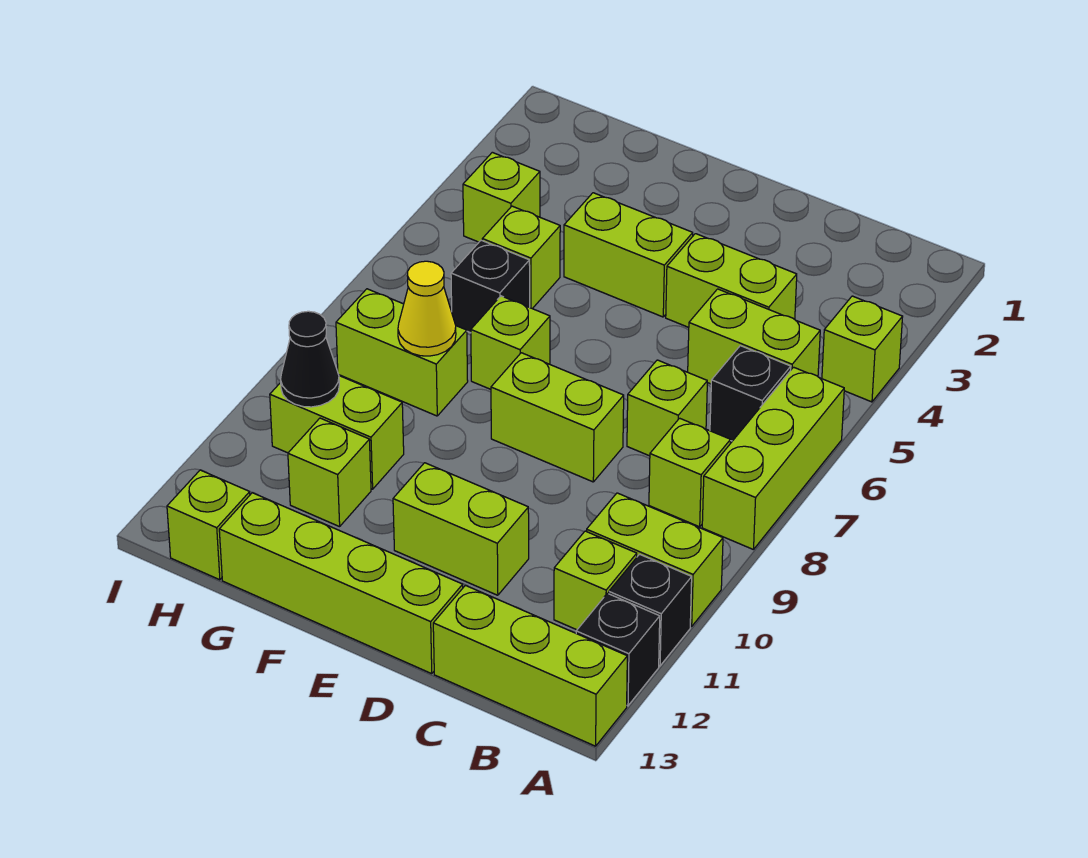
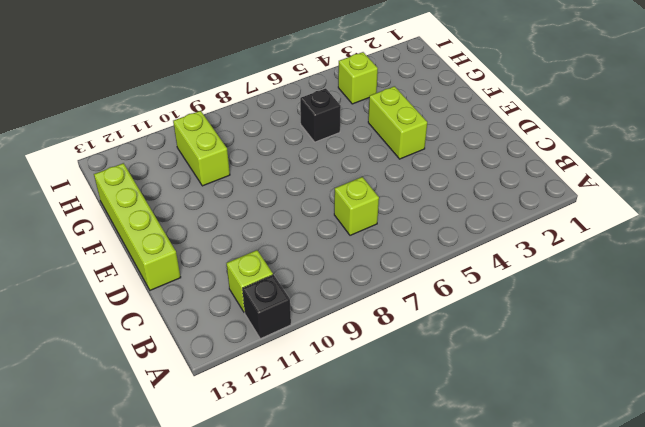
none -> lime 1x1 brick [822,296,903,402]
none -> lime 1x3 brick [702,367,844,550]
none -> lime 1x2 brick [587,493,723,626]

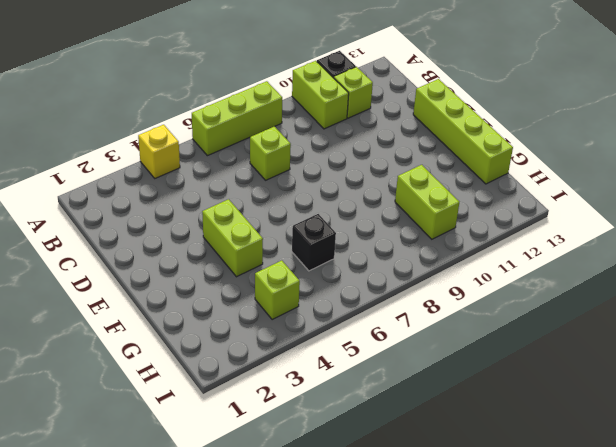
yellow 1x1 brick [138,125,180,178] -> lime 1x1 brick [822,296,903,402]
none -> black 1x1 brick [576,593,660,706]
none -> lime 1x3 brick [433,585,627,746]
none -> lime 1x2 brick [688,289,820,384]

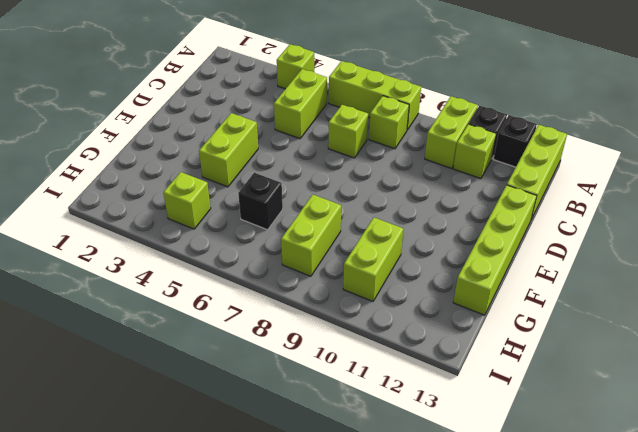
none -> black 1x1 brick [710,346,791,441]
none -> lime 1x2 brick [666,234,797,327]
none -> lime 1x2 brick [491,353,624,482]

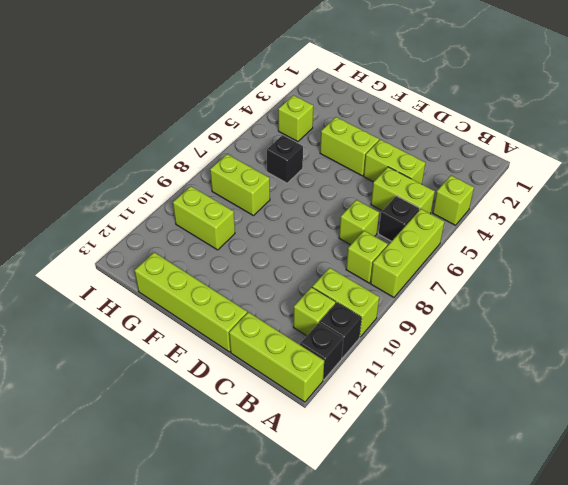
none -> lime 1x2 brick [491,353,624,482]
none -> lime 1x2 brick [393,463,529,595]
none -> lime 1x1 brick [471,296,550,389]

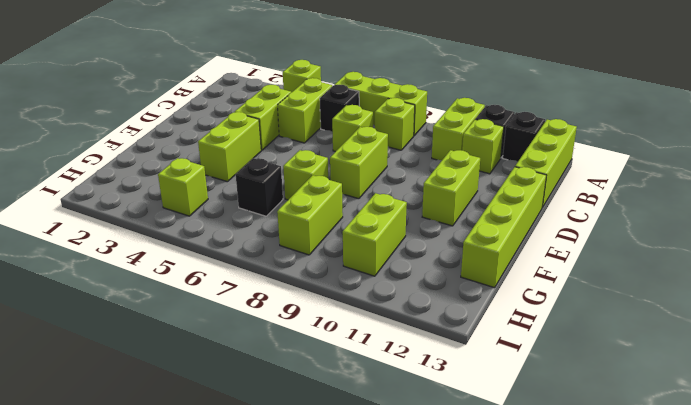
none -> lime 1x1 brick [482,206,560,309]
none -> lime 1x1 brick [288,418,371,527]
none -> lime 1x1 brick [167,470,250,580]

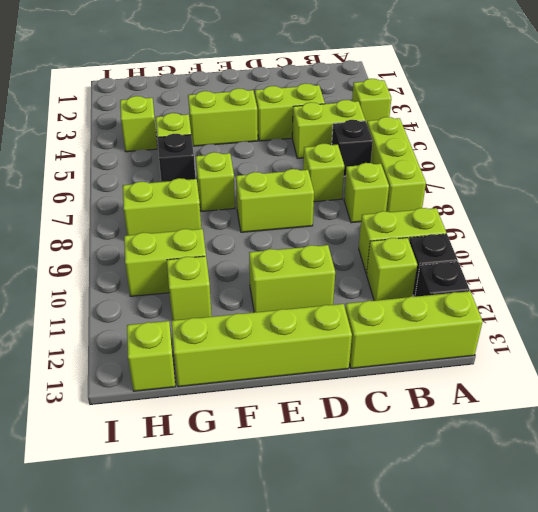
none -> yellow 1x1 cone [398,261,456,356]
none -> black 1x1 cone [281,311,339,407]

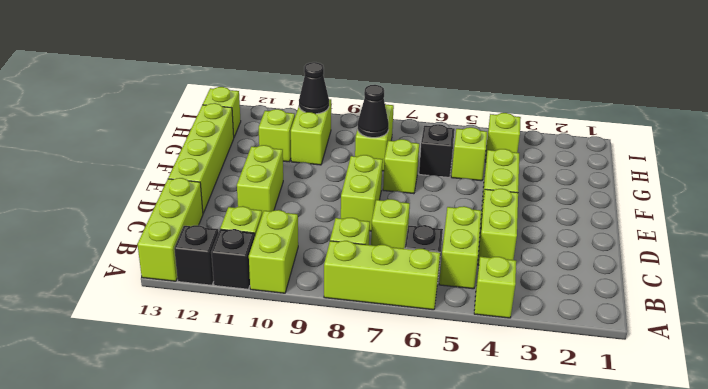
black 1x1 cone [358,85,389,138] -> yellow 1x1 cone [398,261,456,356]

